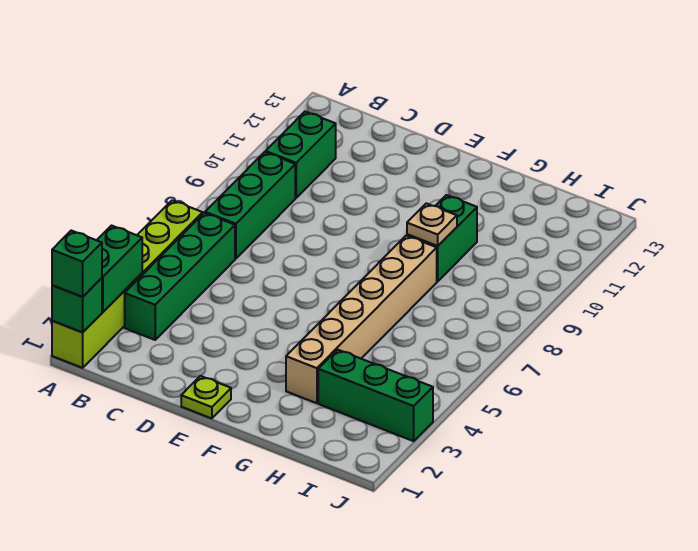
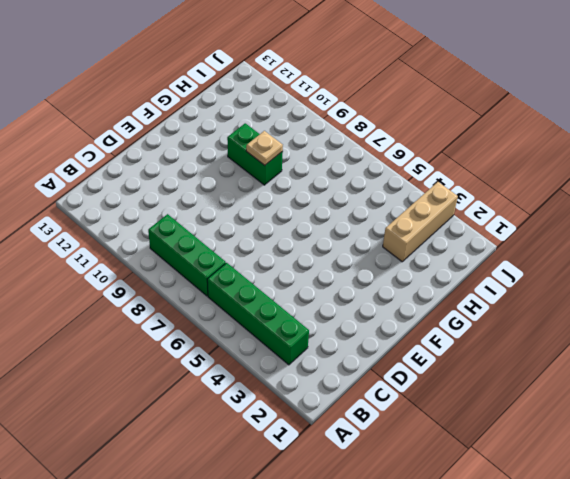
tan 1x3 brick [383,182,458,262] -> green 1x3 brick [318,350,433,441]
none -> lime 1x6 brick [52,200,203,368]
none -> green 1x2 brick [266,112,336,198]
none -> lime 1x1 plate [181,376,231,419]

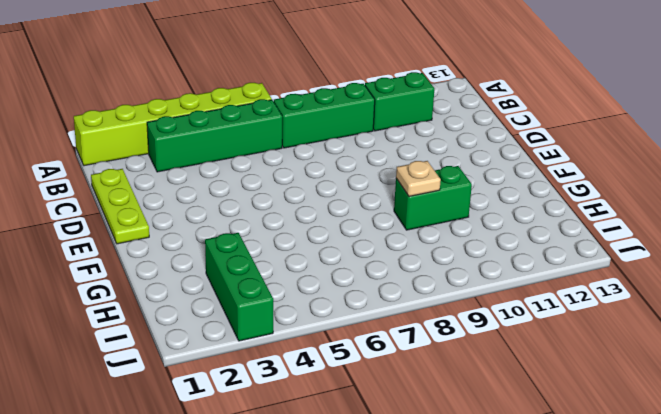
lime 1x3 plate [91,169,149,244] -> lime 1x1 plate [181,376,231,419]
none -> tan 1x6 brick [286,236,437,403]
none -> green 1x1 brick [52,278,102,332]
none -> green 1x2 brick [97,226,142,312]

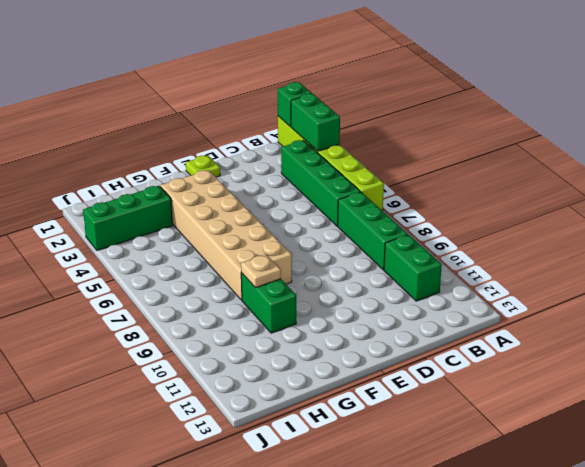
tan 2x6 brick [160,170,292,300] -> tan 1x6 brick [286,236,437,403]
none -> green 1x1 brick [52,231,102,297]

